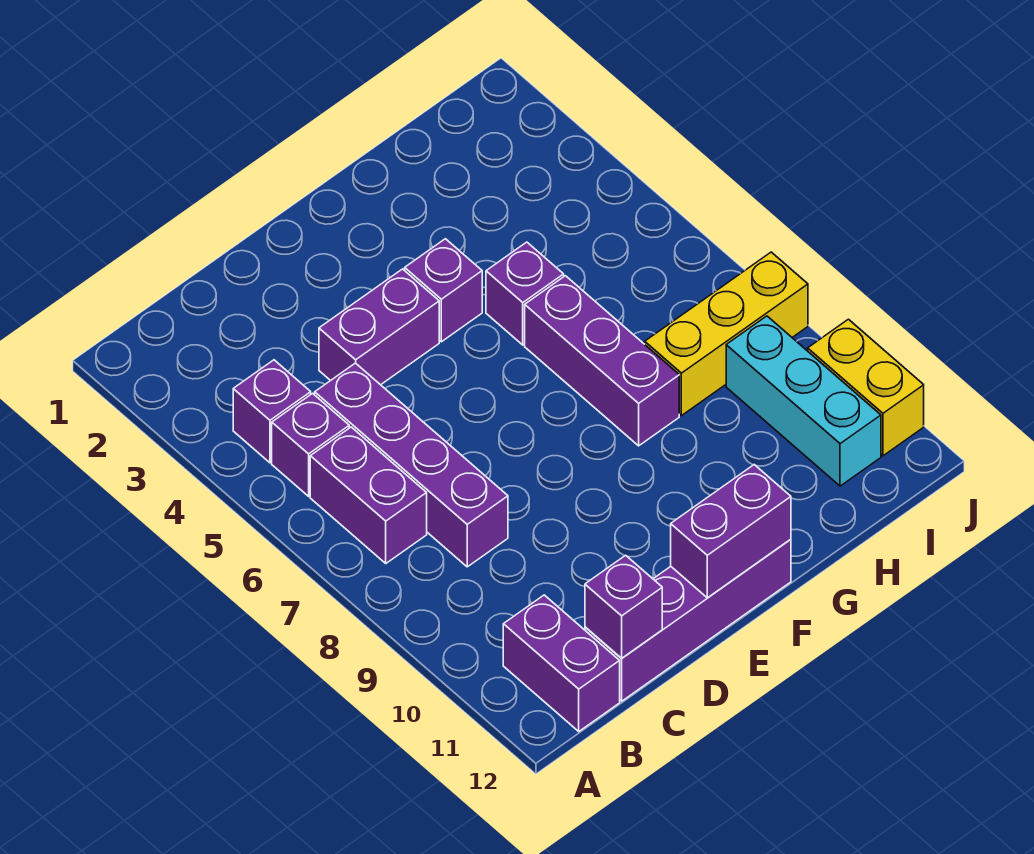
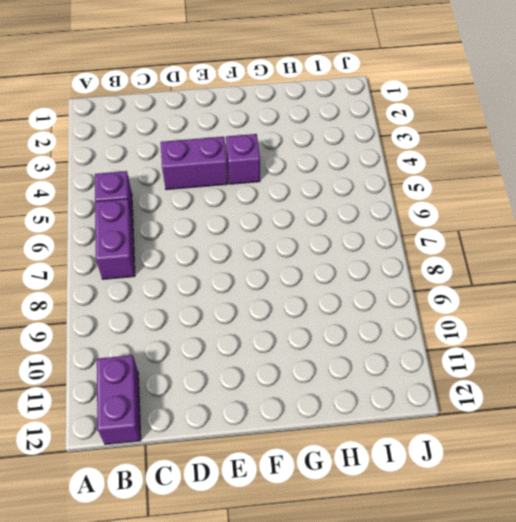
none -> purple 1x1 brick [233,360,311,463]
none -> purple 1x4 brick [315,363,508,567]
none -> purple 1x4 brick [585,539,791,701]

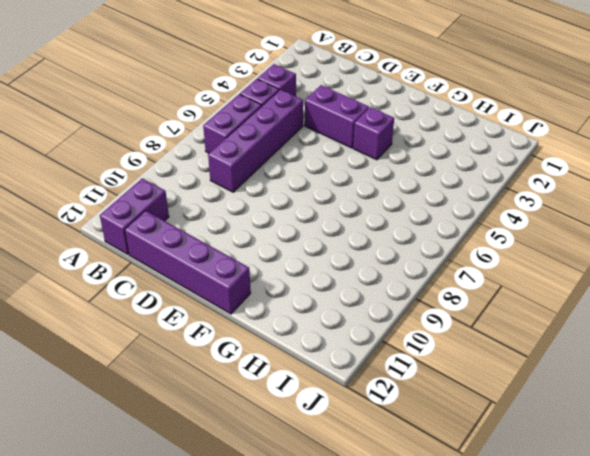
none -> purple 1x1 brick [486,242,564,345]
none -> purple 1x3 brick [525,276,679,446]
none -> yellow 1x3 brick [645,252,808,416]

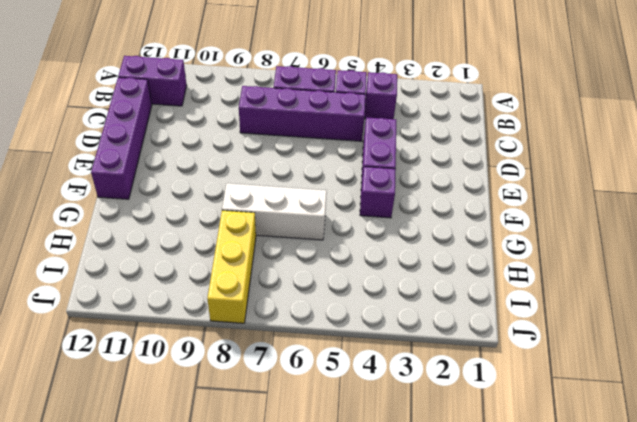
white 1x3 brick [222,183,327,240] -> purple 1x3 brick [525,276,679,446]
none -> purple 1x1 brick [486,242,564,345]
none -> cyan 1x3 brick [726,316,881,486]
none -> yellow 1x2 brick [808,319,924,456]

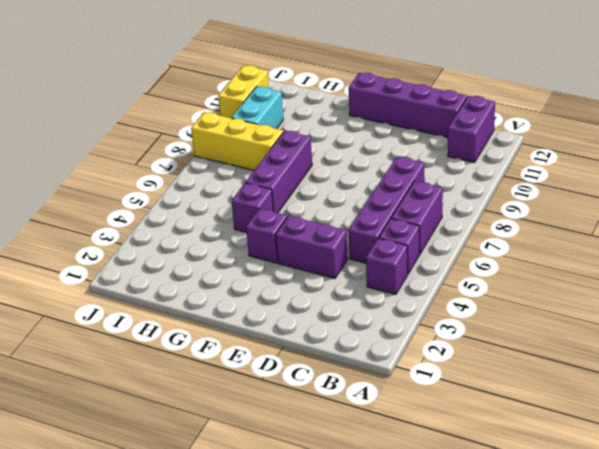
cyan 1x2 brick [231,86,283,129] -> cyan 1x3 brick [726,316,881,486]
none -> purple 1x1 brick [585,555,662,658]
none -> purple 1x2 brick [671,465,791,598]

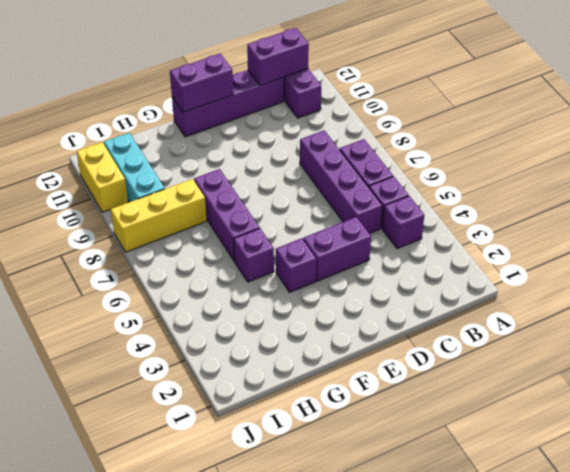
purple 1x2 brick [247,28,309,85] -> purple 1x1 brick [585,555,662,658]

